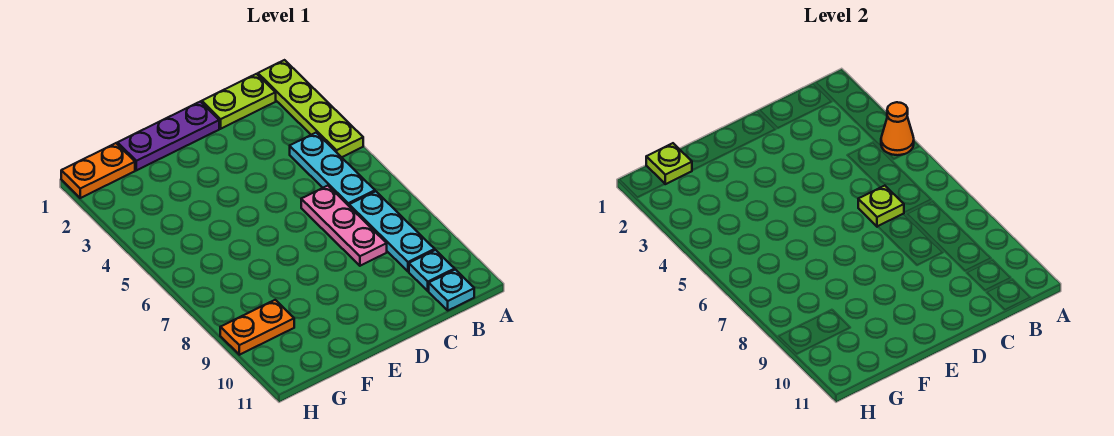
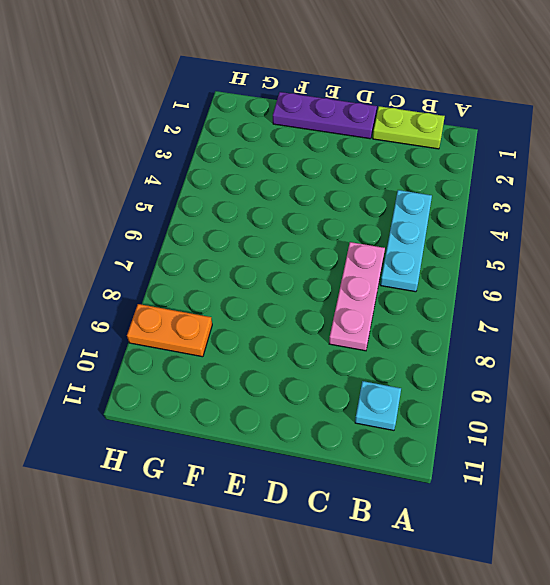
none -> lime 1x4 plate [258,60,363,157]
none -> cyan 1x3 plate [349,191,435,271]
none -> cyan 1x1 plate [429,270,474,310]

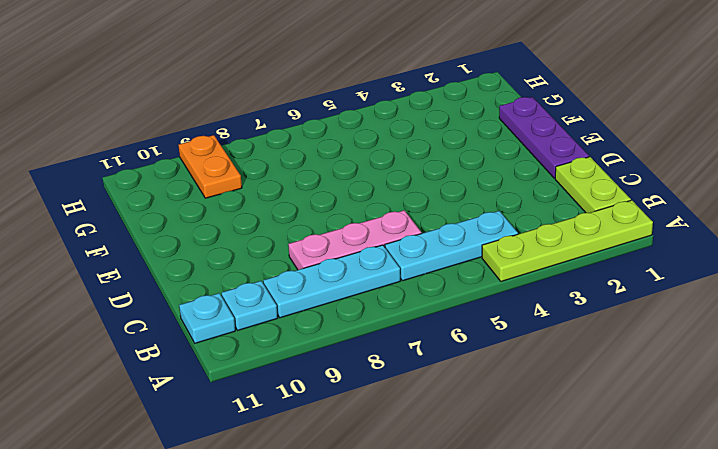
none -> orange 1x2 plate [61,143,135,198]
none -> orange 1x1 cone [881,102,914,155]
none -> lime 1x1 plate [858,186,904,227]

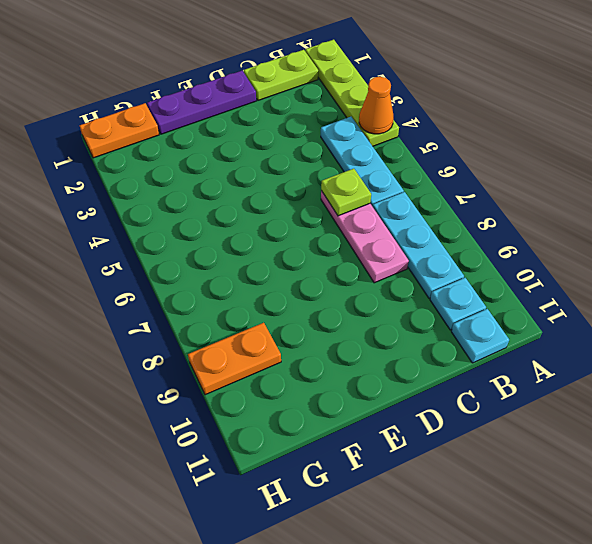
none -> lime 1x1 plate [646,143,692,184]

